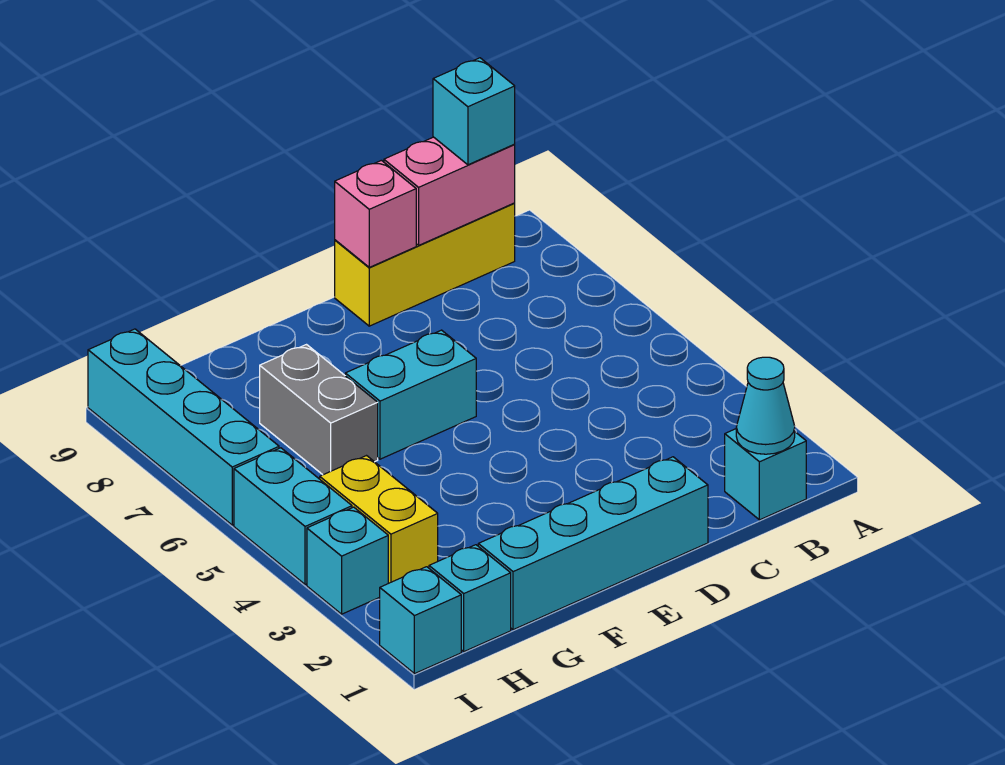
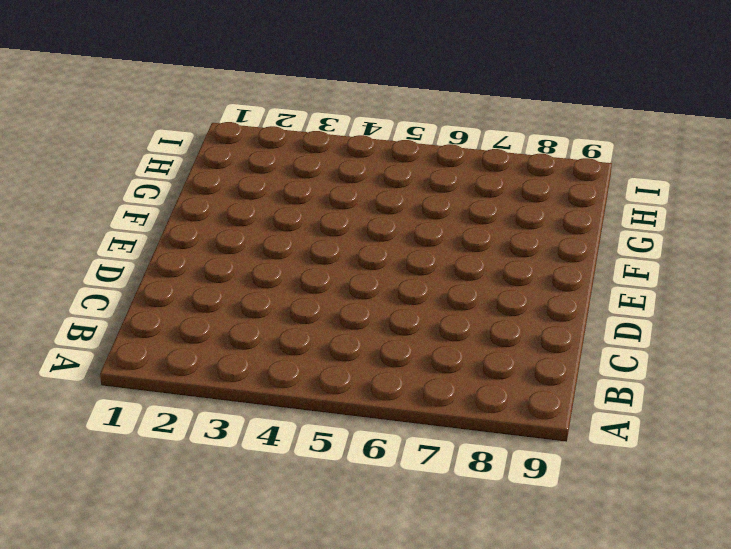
none -> cyan 1x1 brick [725,429,806,520]
none -> yellow 1x3 brick [335,203,515,326]
none -> cyan 1x4 brick [478,457,708,630]

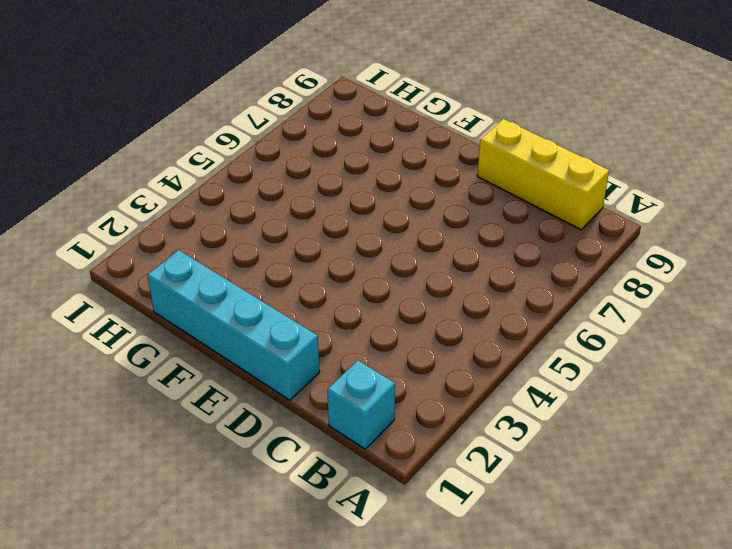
none -> cyan 1x2 brick [345,330,476,459]
none -> grey 1x2 brick [260,345,378,475]
none -> cyan 1x1 brick [429,545,511,652]

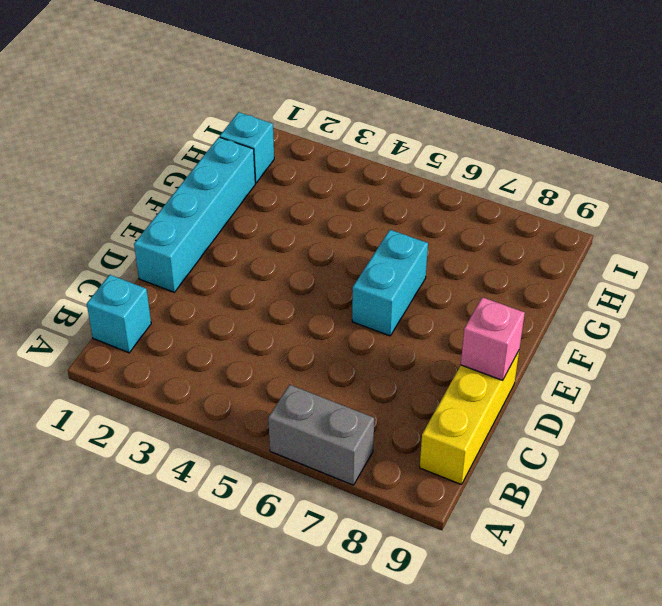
grey 1x2 brick [268,385,374,485] -> grey 1x2 brick moved to [260,345,378,475]
none -> yellow 1x2 brick [320,456,438,583]
none -> cyan 1x1 brick [380,567,461,674]
none -> cyan 1x1 brick [307,507,388,614]

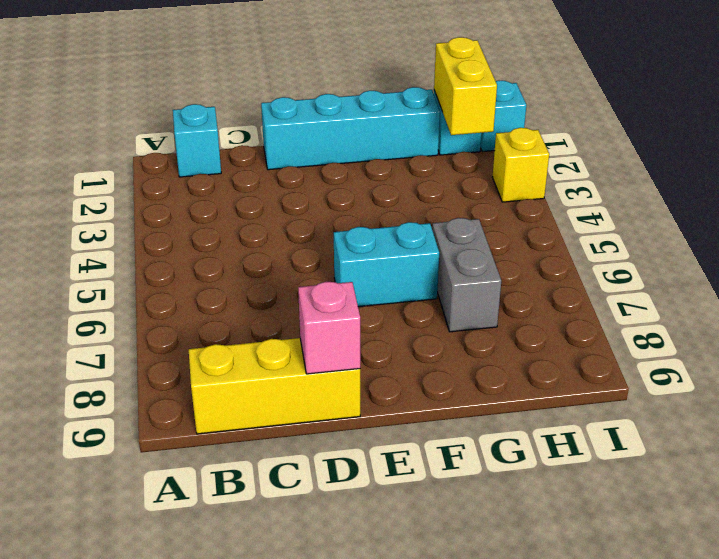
yellow 1x2 brick [434,37,497,135] -> yellow 1x2 brick moved to [320,456,438,583]
yellow 1x1 brick [492,128,549,202] -> cyan 1x1 brick [307,507,388,614]
none -> cyan 1x2 brick [234,448,352,585]
none -> cyan 1x4 brick [88,329,279,525]
none -> cyan 1x1 cone [736,357,795,454]

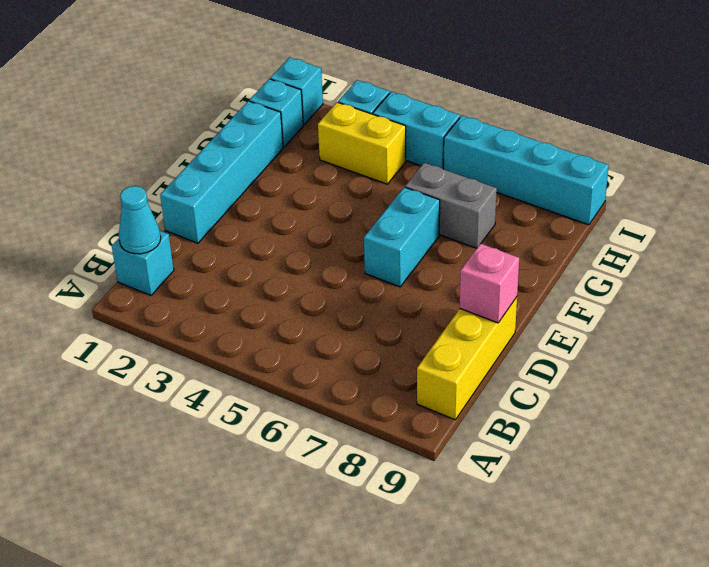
none -> pink 1x2 brick [384,137,515,245]
none -> cyan 1x1 brick [433,58,515,165]

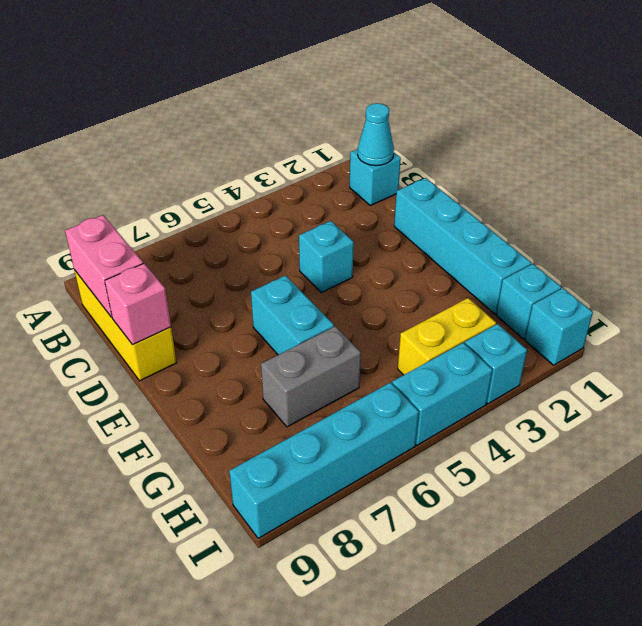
cyan 1x1 brick [299,221,354,293] -> cyan 1x1 brick moved to [433,58,515,165]

